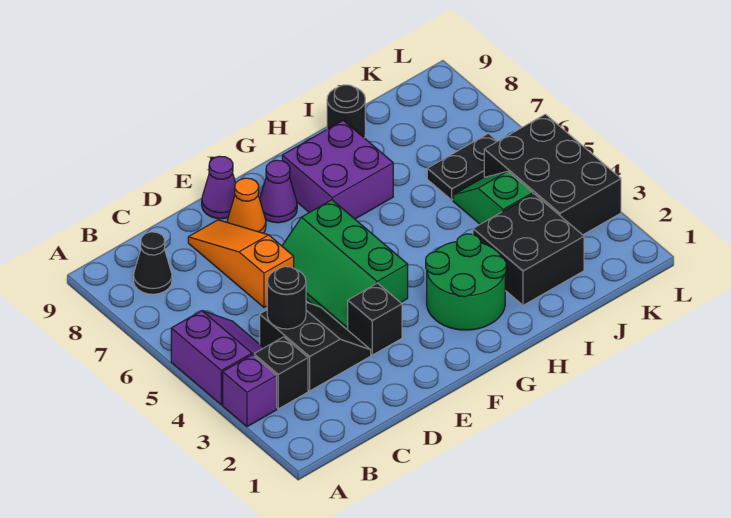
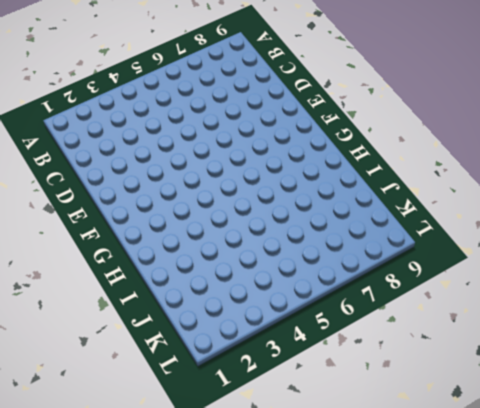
none -> purple 1x1 brick [223,355,277,427]
none -> purple 2x2 slope [171,311,263,405]
none -> black 1x1 brick [254,337,308,409]

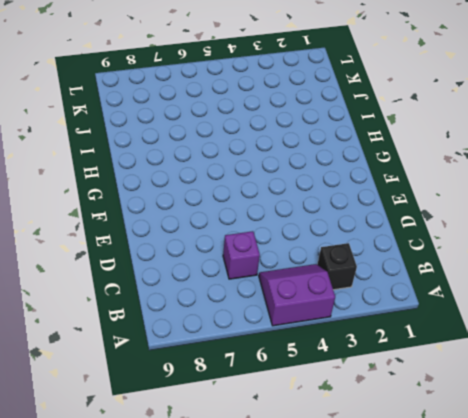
purple 1x1 brick [223,231,260,279] -> purple 1x1 brick moved to [223,355,277,427]
none -> black 1x1 cone [134,232,172,294]
none -> black 2x2 slope [260,302,371,391]
none -> orange 1x3 slope [188,220,294,307]

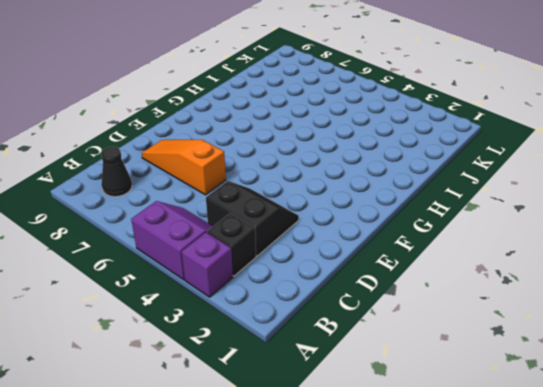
none -> black 1x1 brick [348,283,402,355]
none -> green 2x3 slope [282,200,408,330]
none -> orange 1x1 cone [227,178,266,233]

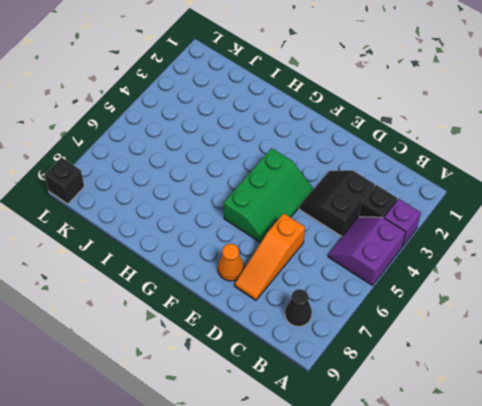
black 1x1 brick [44,157,84,204] -> black 1x1 brick moved to [348,283,402,355]
none -> purple 1x1 cone [202,156,235,219]
none -> purple 1x1 cone [260,160,297,223]
none -> green 2x2 round brick [426,234,506,330]

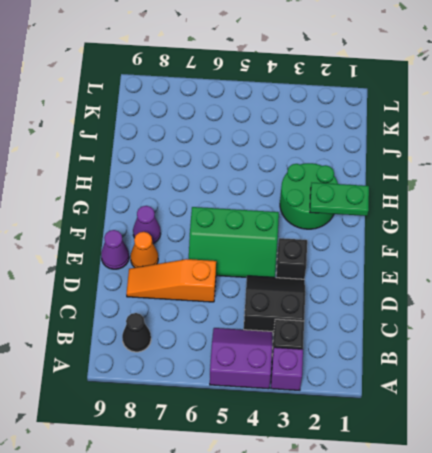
green 1x2 plate [310,183,369,216] -> none
none -> purple 2x2 brick [282,120,393,219]
none -> black 2x2 brick [473,194,584,305]
none -> black 1x1 round brick [327,85,365,138]

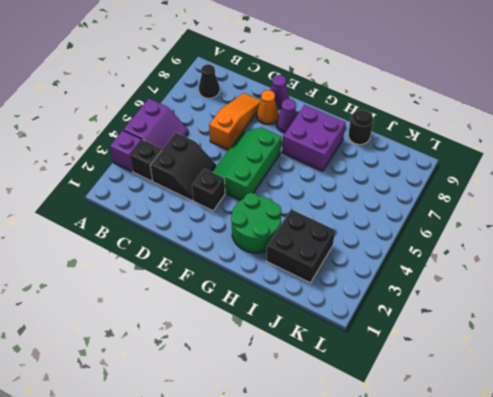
none -> green 1x2 slope [453,171,533,224]
none -> black 1x2 plate [427,134,498,200]
none -> black 2x3 brick [484,114,621,235]

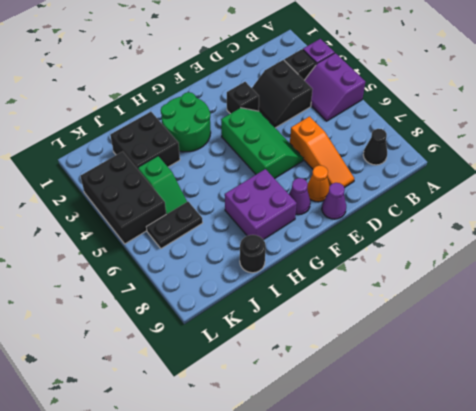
none -> black 1x1 round brick [267,267,306,329]

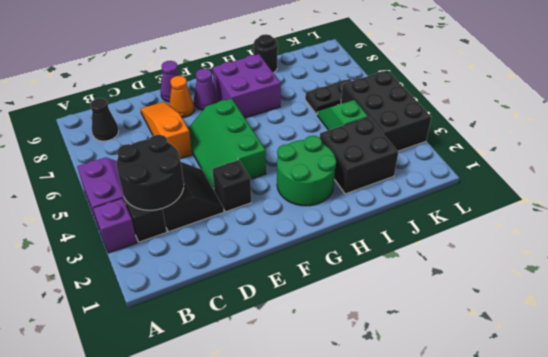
black 2x2 round brick [116,135,184,210] -> black 1x1 round brick [267,267,306,329]

